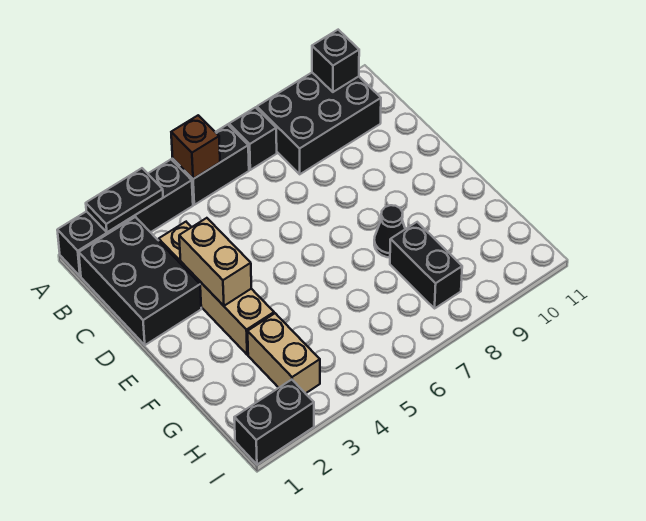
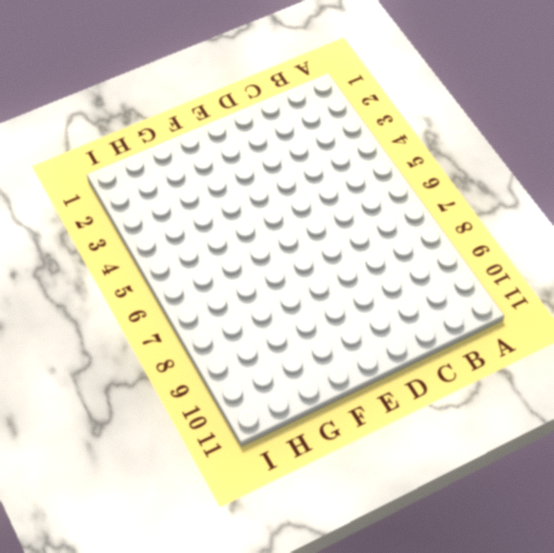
none -> black 1x4 brick [57,159,193,276]
none -> black 1x2 brick [173,125,249,205]
none -> black 1x1 brick [229,107,277,170]

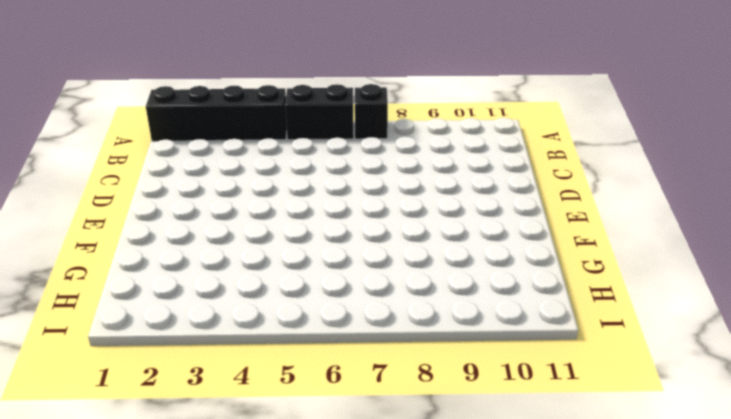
none -> black 2x3 brick [257,73,381,174]
none -> black 2x3 brick [79,217,201,345]
none -> tan 1x4 brick [159,222,274,355]

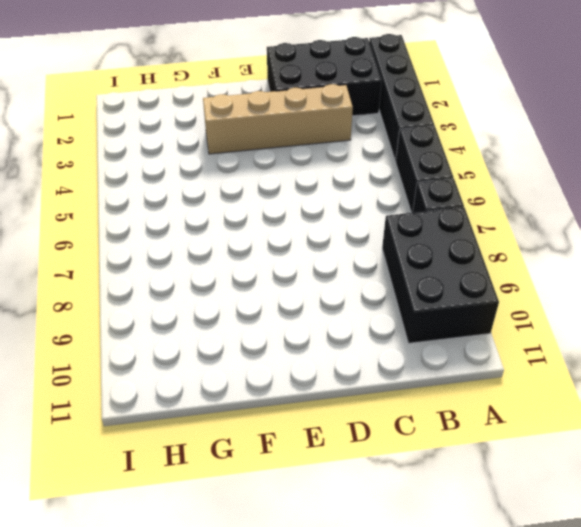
none -> black 1x1 cone [374,205,405,257]
none -> tan 1x2 brick [248,313,320,393]
none -> black 1x2 brick [390,222,462,308]

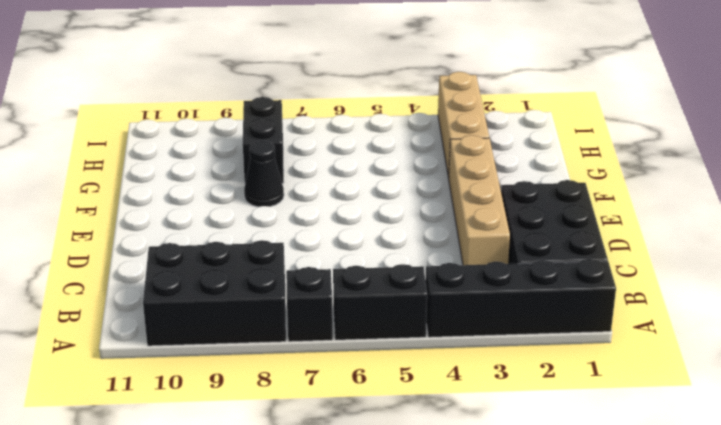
tan 1x3 brick [438,72,489,178] -> tan 1x2 brick [248,313,320,393]
none -> black 1x2 brick [234,380,314,464]
none -> black 1x2 plate [86,168,163,232]
none -> brown 1x1 brick [171,115,220,179]

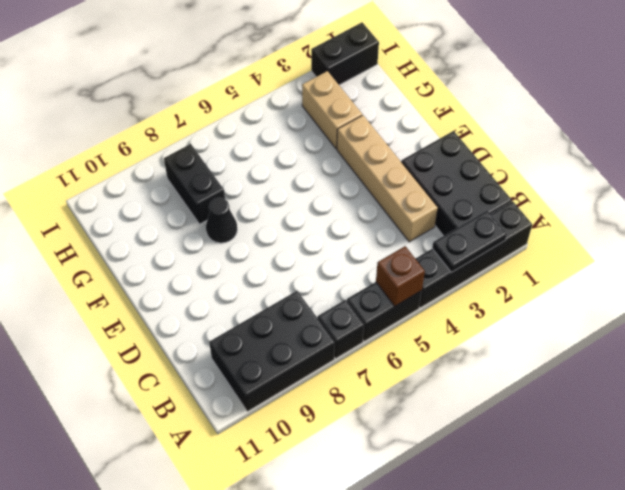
none -> black 1x1 brick [312,30,359,92]
none -> tan 1x2 brick [179,218,251,306]

